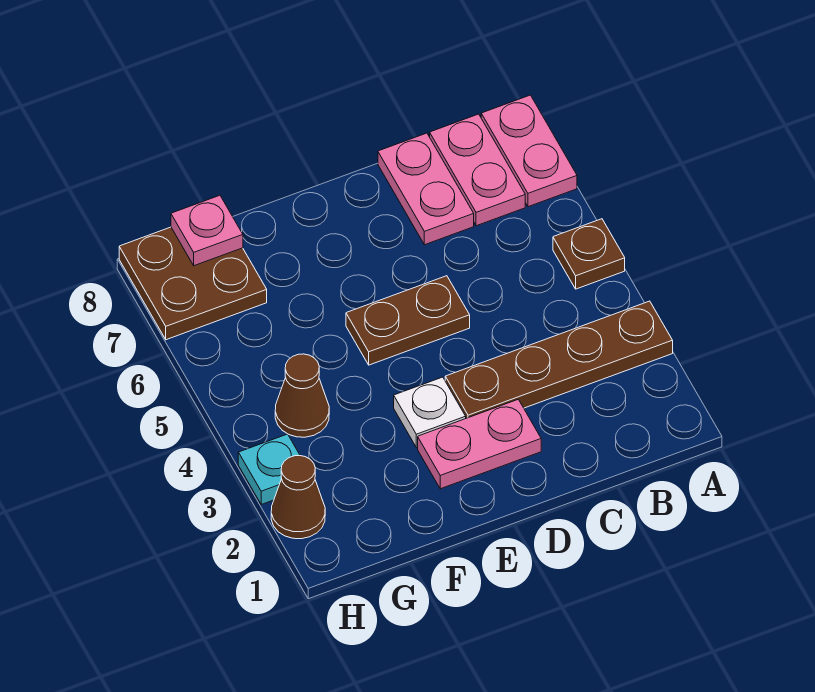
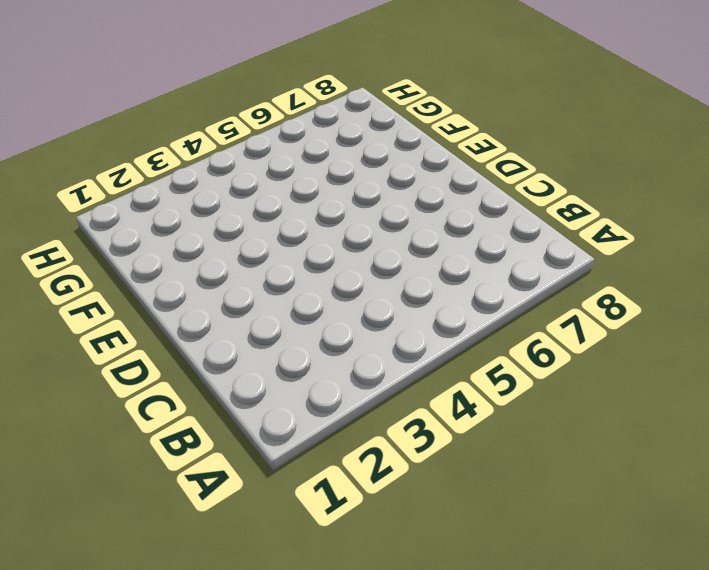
none -> brown 1x4 plate [445,301,673,418]
none -> brown 1x1 plate [553,219,625,289]
none -> pink 1x2 plate [481,95,577,207]

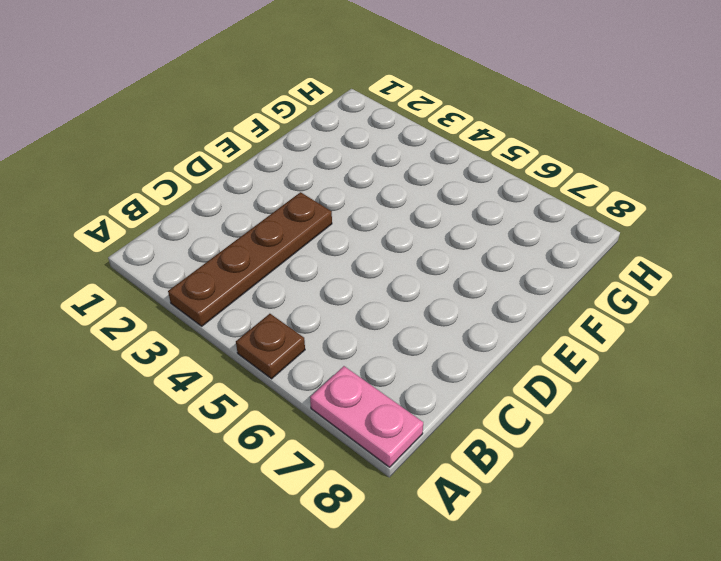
none -> pink 1x2 plate [430,114,525,226]
none -> pink 1x2 plate [378,133,474,245]
none -> pink 1x2 plate [418,399,541,489]

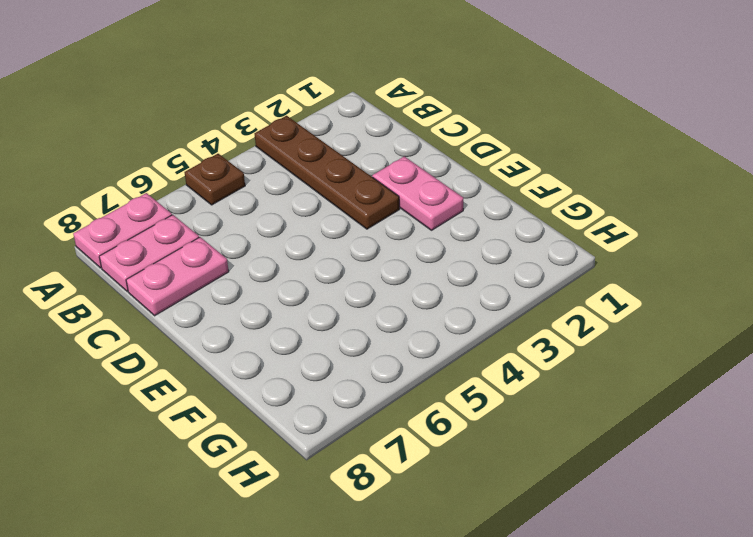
none -> brown 1x2 plate [346,276,470,365]
none -> white 1x1 plate [394,377,466,448]
none -> brown 1x1 cone [275,354,329,437]

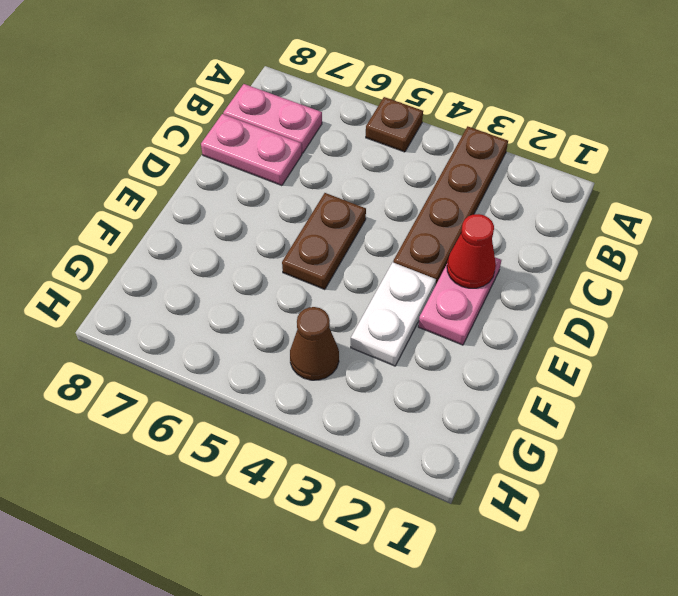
red 1x1 cone [447,214,496,288] -> none
white 1x2 plate [351,262,436,366] -> white 1x1 plate [394,377,466,448]
none -> pink 1x2 plate [481,95,577,207]
none -> brown 2x2 plate [119,227,267,340]
none -> brown 1x1 cone [271,456,325,539]

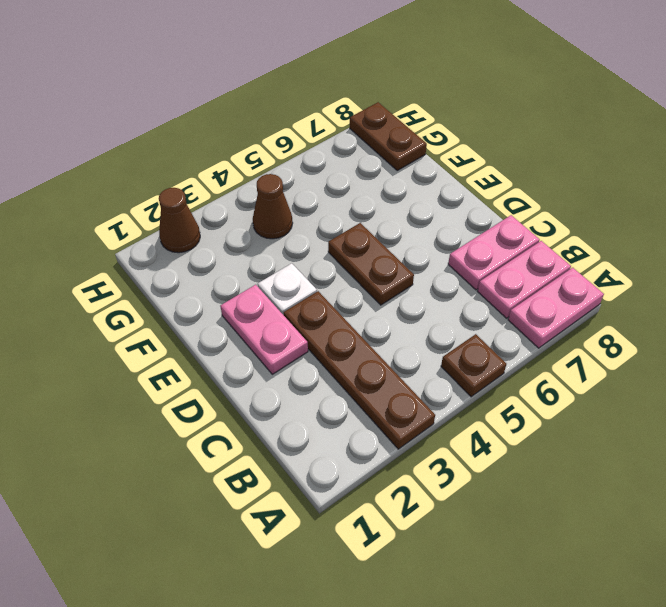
brown 1x2 plate [350,102,427,170] -> brown 2x2 plate [119,227,267,340]
none -> cyan 1x1 plate [238,434,300,504]
none -> pink 1x1 plate [171,195,243,266]

